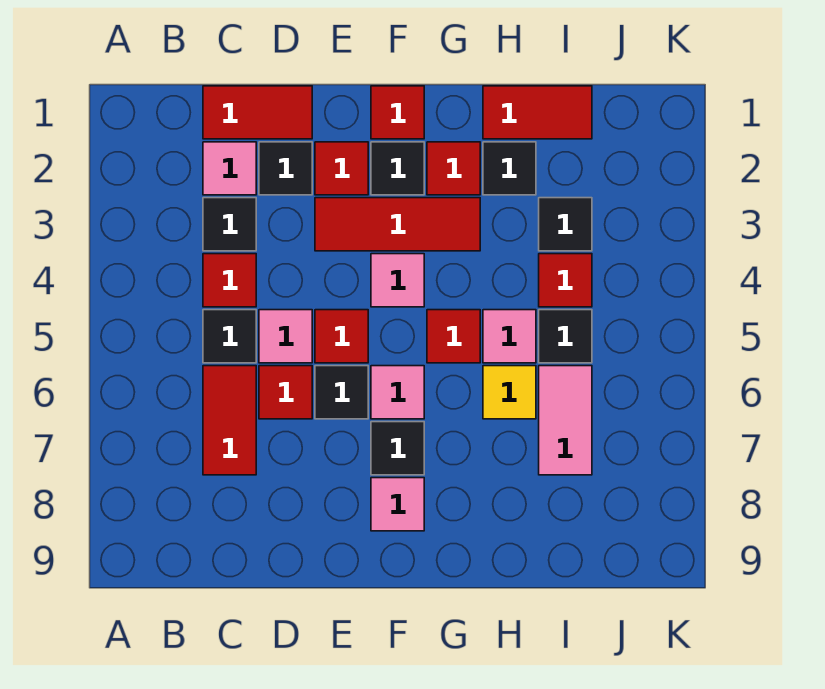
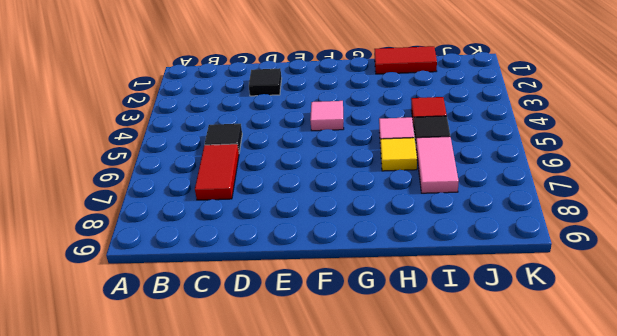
none -> red 1x2 tile [203,86,312,139]
none -> pink 1x1 tile [203,142,256,195]
none -> black 1x1 tile [203,198,256,251]

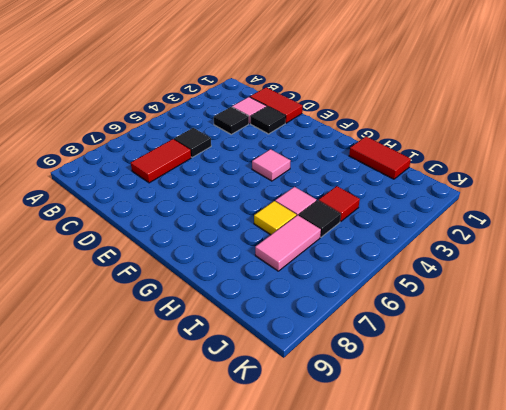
none -> red 1x1 tile [203,254,256,307]
none -> pink 1x1 tile [259,310,312,363]
none -> red 1x1 tile [259,366,312,419]

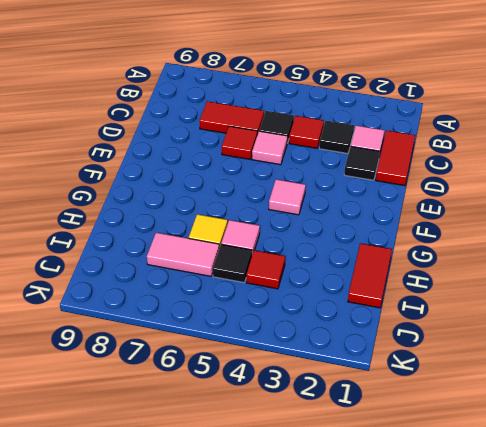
none -> red 1x1 tile [315,142,368,195]
none -> red 1x3 tile [315,198,480,251]
none -> red 1x1 tile [315,310,368,363]

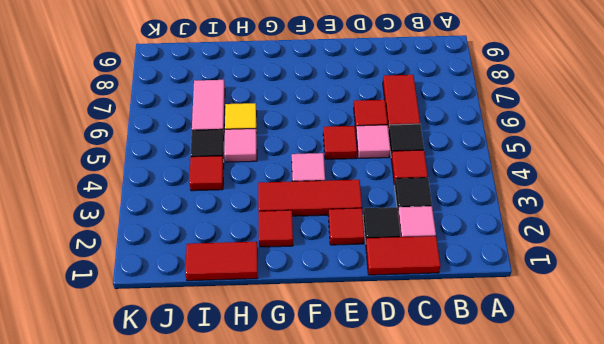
none -> black 1x1 tile [315,366,368,419]
none -> red 1x1 tile [371,86,424,139]
none -> black 1x1 tile [371,142,424,195]

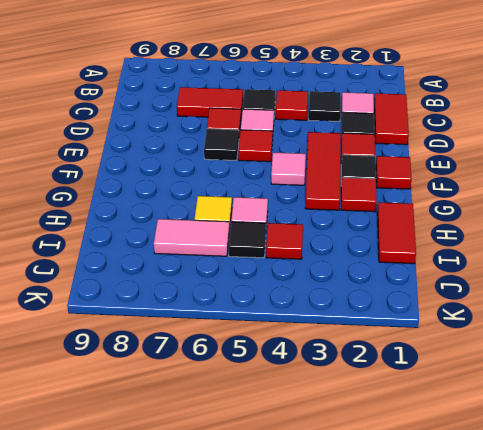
none -> pink 1x1 tile [371,366,424,419]
none -> black 1x1 tile [371,422,424,475]
none -> pink 1x1 tile [371,478,424,531]

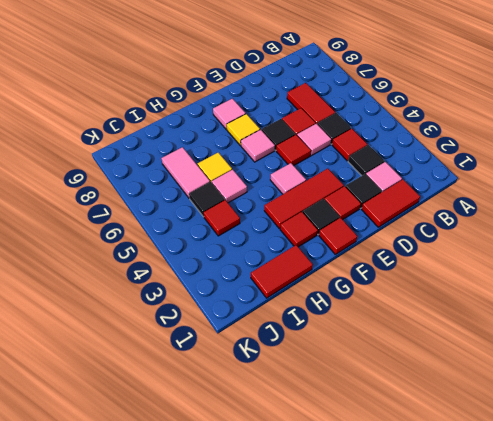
yellow 1x1 tile [227,114,260,145] -> black 1x1 tile [371,422,424,475]
none -> red 1x1 tile [427,310,480,363]
none -> black 1x1 tile [483,142,536,195]
none -> black 1x1 tile [539,198,592,251]

